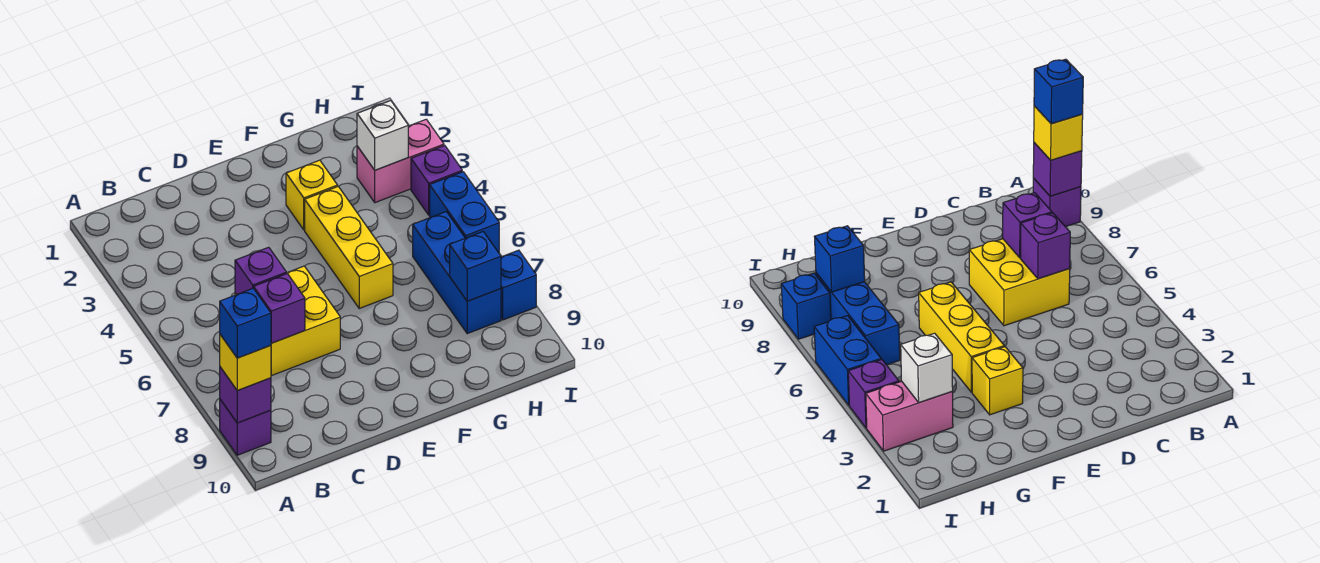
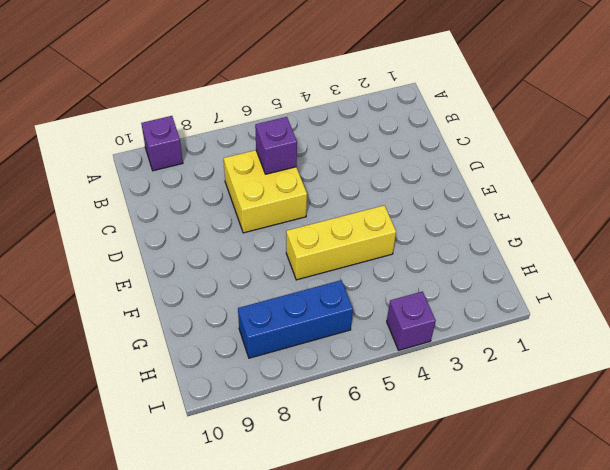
none -> yellow 1x1 brick [286,160,338,230]
none -> pink 1x2 brick [357,119,444,203]
none -> blue 1x2 brick [430,172,499,253]

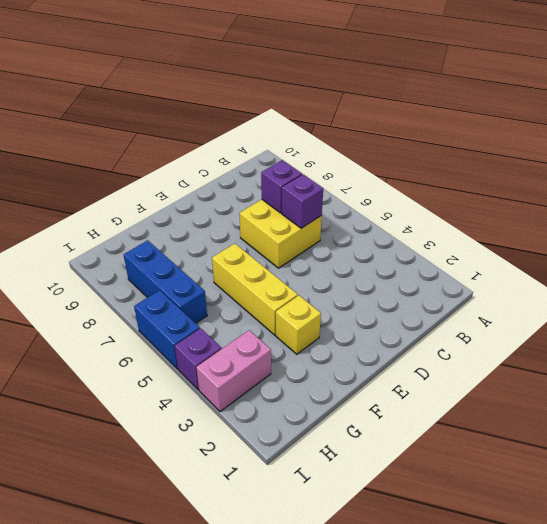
none -> purple 1x1 brick [220,400,271,455]
none -> blue 1x1 brick [501,250,536,320]
none -> purple 1x1 brick [220,367,271,423]

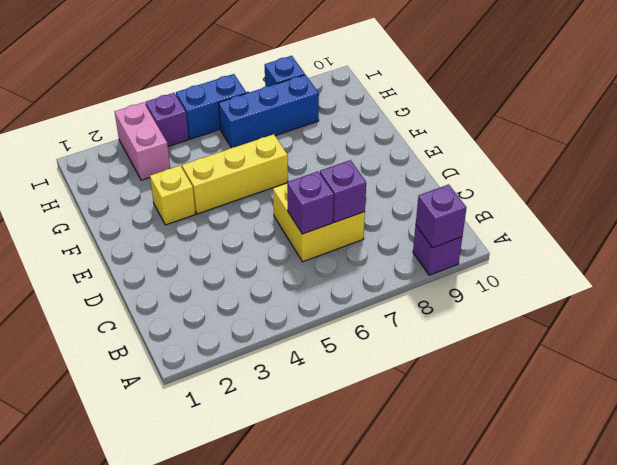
none -> white 1x1 brick [357,101,408,170]
none -> blue 1x1 brick [450,232,501,301]
none -> yellow 1x1 brick [220,335,271,391]

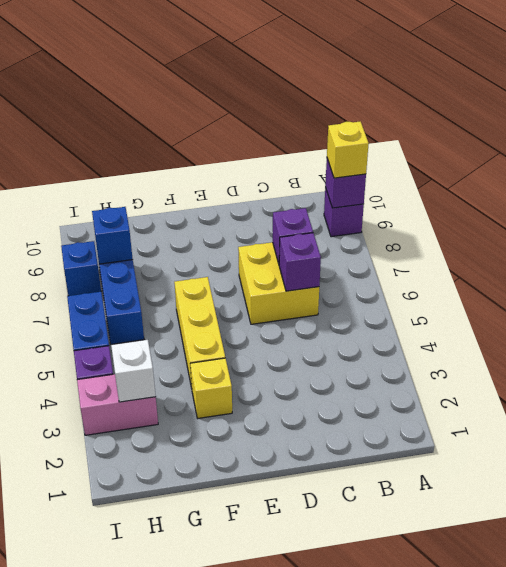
none -> blue 1x1 brick [220,288,271,358]

